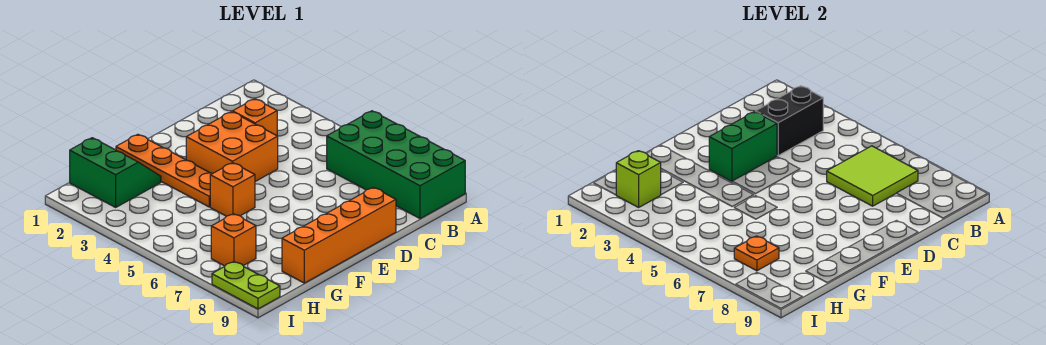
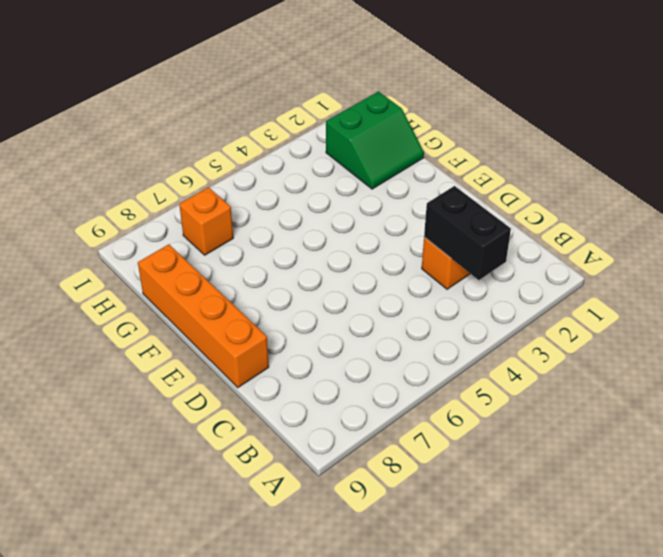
none -> green 2x4 brick [327,111,465,219]
none -> orange 2x2 brick [186,112,278,181]
none -> orange 1x4 plate [116,134,212,207]

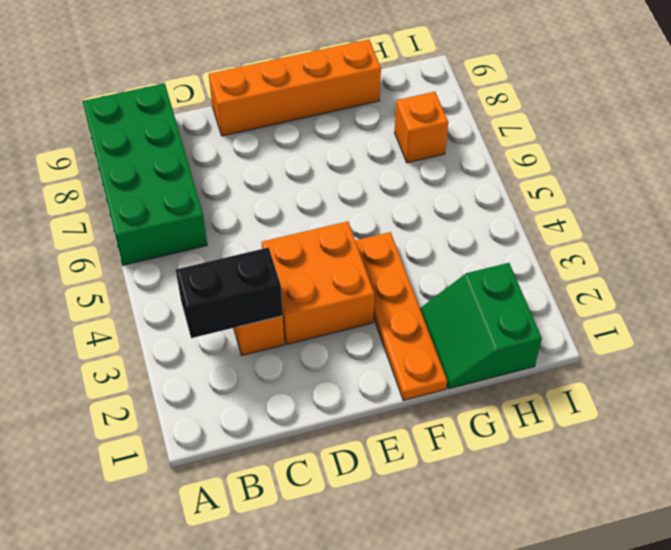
none -> orange 1x1 brick [210,163,255,216]
none -> lime 1x2 plate [212,262,280,309]
none -> lime 2x2 tile [827,146,918,206]

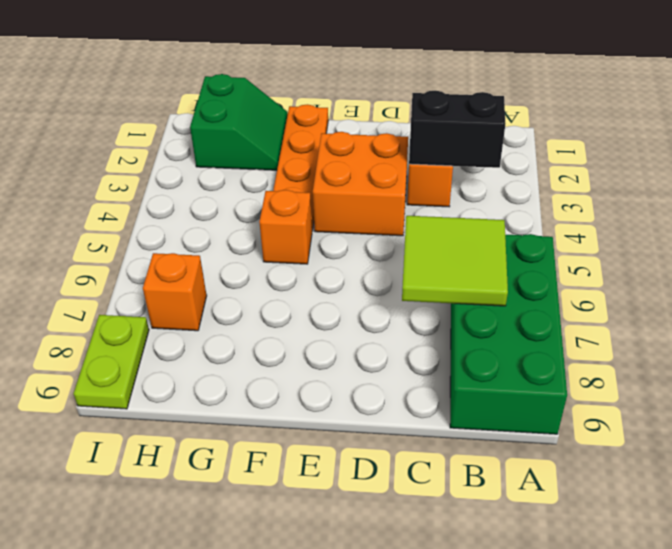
none -> orange 1x4 brick [282,187,396,283]
none -> green 1x2 brick [709,112,777,181]
none -> lime 1x1 brick [616,151,661,207]

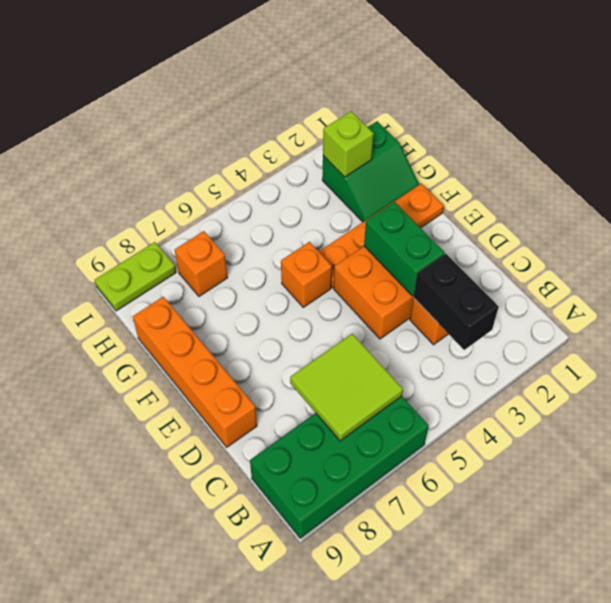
none -> orange 1x1 plate [734,236,779,271]

